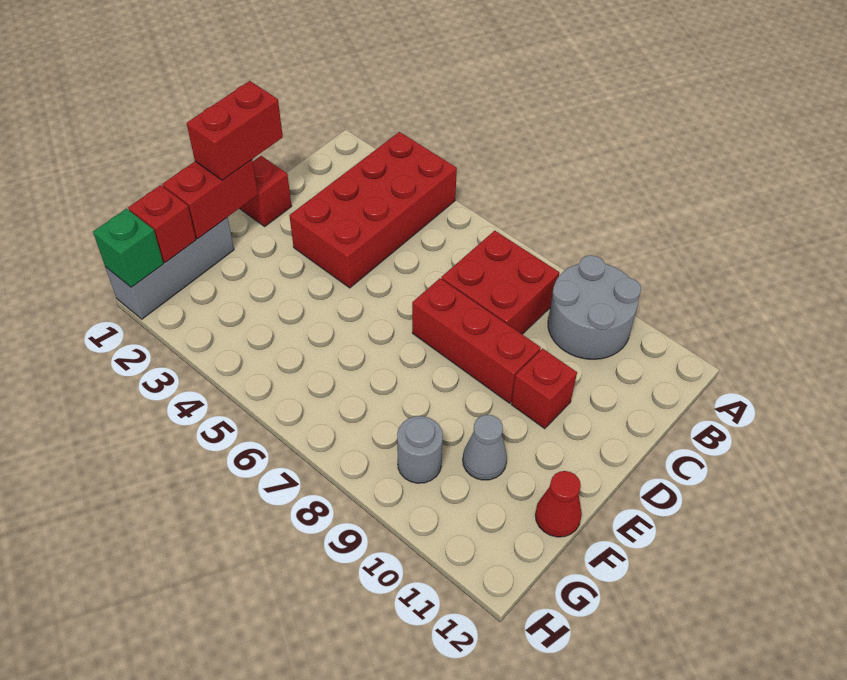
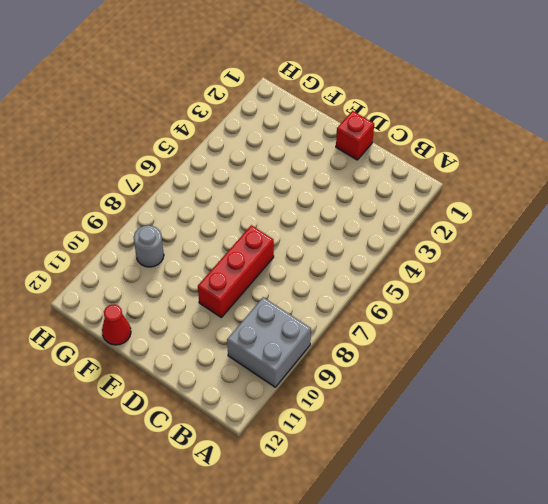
grey 2x2 brick [227,297,311,387] -> grey 2x2 round brick [548,255,641,359]
none -> red 2x4 brick [289,132,457,288]
none -> red 2x2 brick [441,231,559,334]
none -> red 1x1 brick [511,349,577,429]

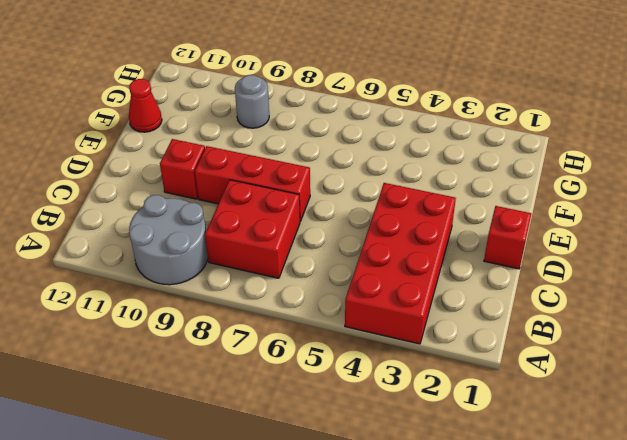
none -> grey 1x3 brick [105,217,234,319]
none -> grey 1x1 cone [463,415,507,480]
none -> red 1x2 brick [162,160,258,239]

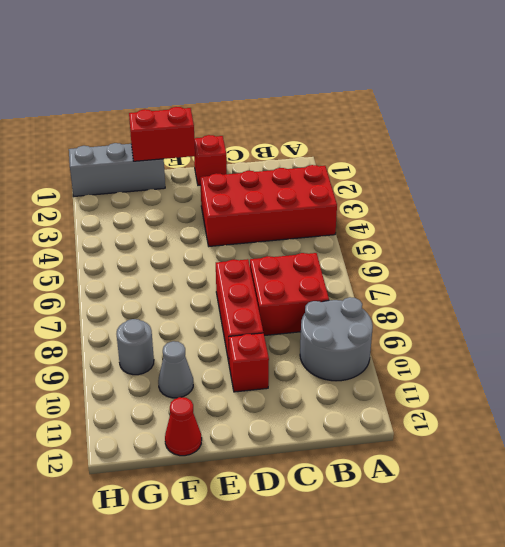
none -> red 1x1 brick [128,185,196,262]
none -> green 1x1 brick [93,209,163,287]
none -> red 1x2 brick [187,81,283,180]

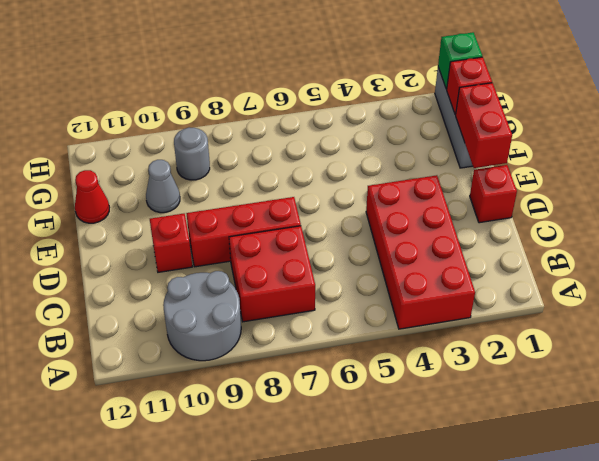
none -> red 1x2 brick [187,81,283,180]

